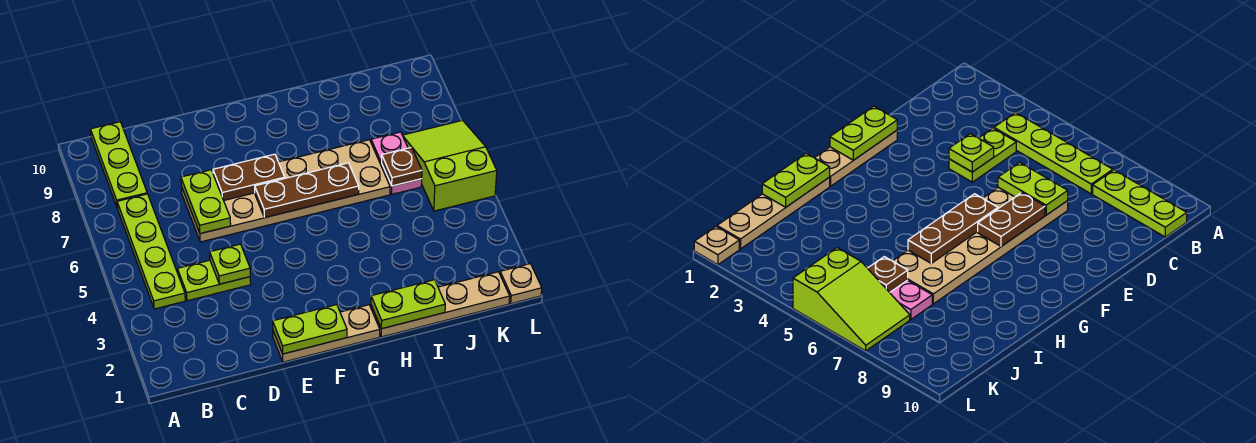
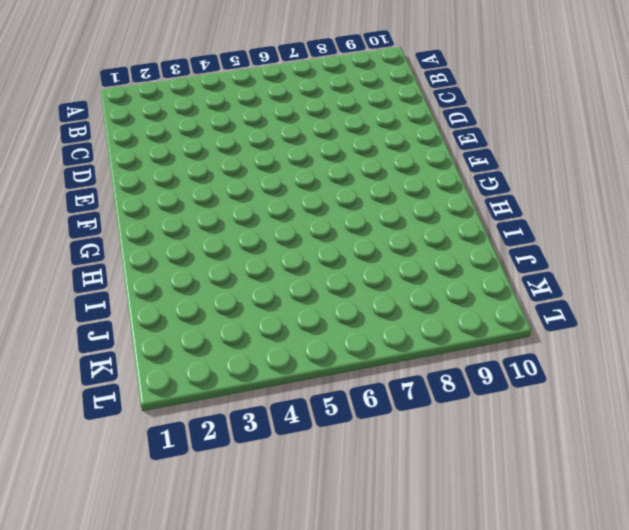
none -> lime 1x4 plate [117,194,185,309]
none -> lime 1x3 plate [90,122,147,208]
none -> lime 1x2 plate [177,260,251,301]

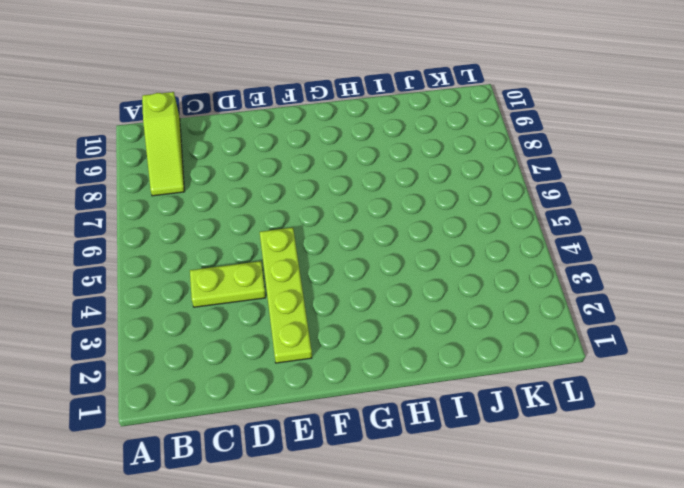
lime 1x3 slope [142,92,184,196] -> lime 1x3 plate [90,122,147,208]
lime 1x4 plate [260,228,312,363] -> lime 1x4 plate moved to [117,194,185,309]
none -> tan 2x6 plate [181,140,390,242]
none -> tan 1x3 plate [273,305,380,362]
none -> tan 1x4 plate [371,272,510,337]

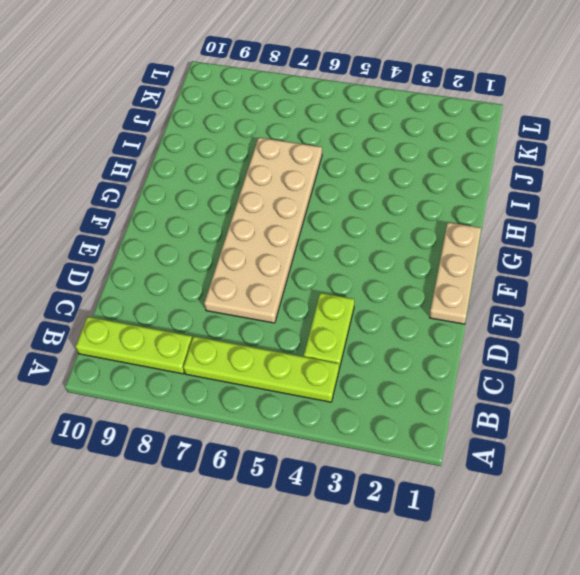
none -> tan 1x4 plate [371,272,510,337]
none -> pink 1x2 plate [371,132,422,194]
none -> lime 2x3 slope [402,120,497,211]

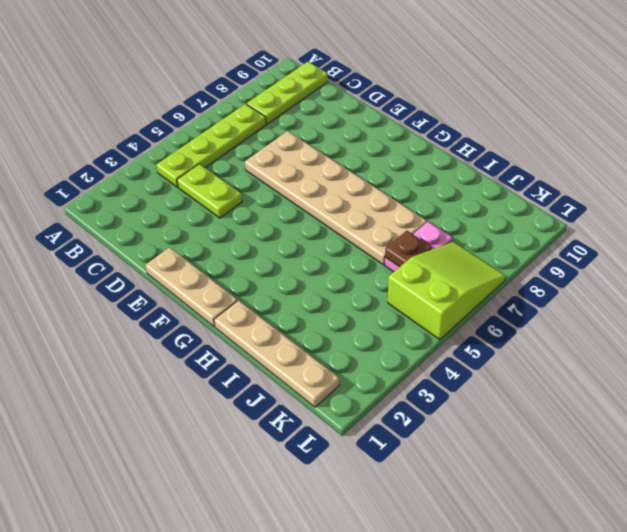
none -> tan 1x1 plate [500,264,542,304]
none -> lime 1x1 plate [210,244,250,284]
none -> lime 1x2 plate [181,170,231,234]

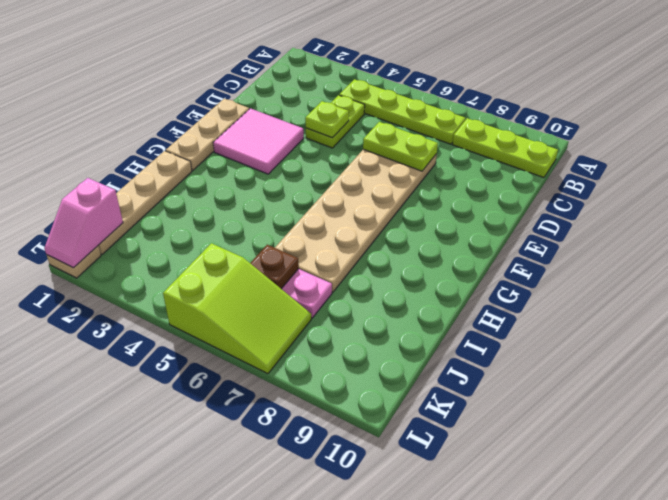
pink 2x2 tile [213,109,304,174] -> none
pink 1x2 slope [44,178,123,268] -> none
none -> lime 1x2 plate [273,305,347,354]
none -> brown 1x2 plate [213,154,285,200]
none -> brown 1x3 plate [255,163,359,218]

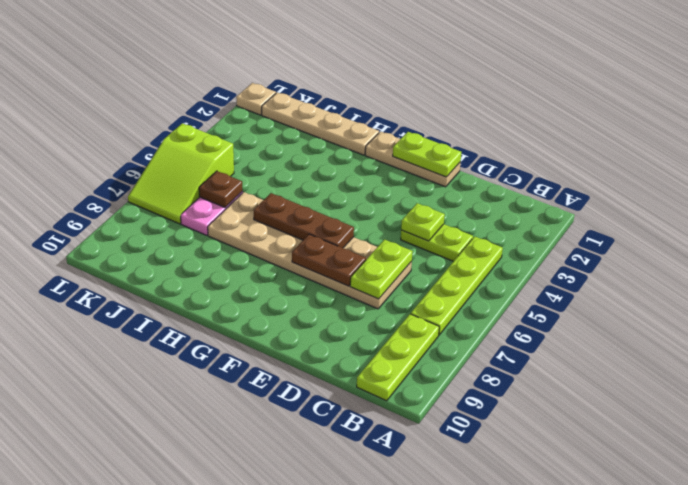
none -> lime 1x2 plate [371,280,445,329]

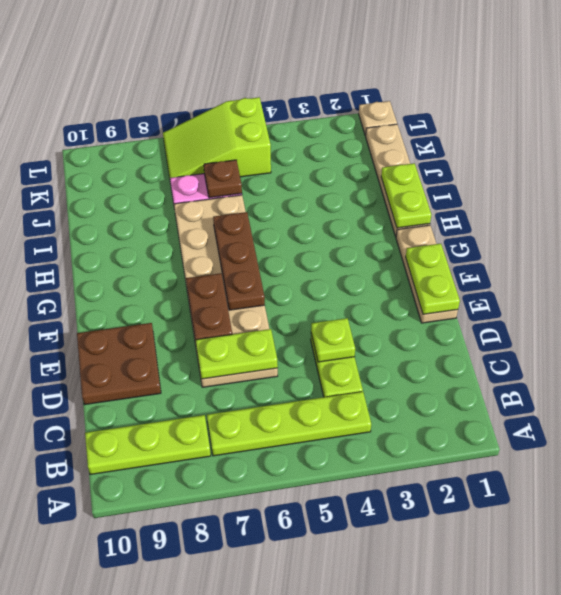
brown 2x2 plate [77,323,161,405] -> none

